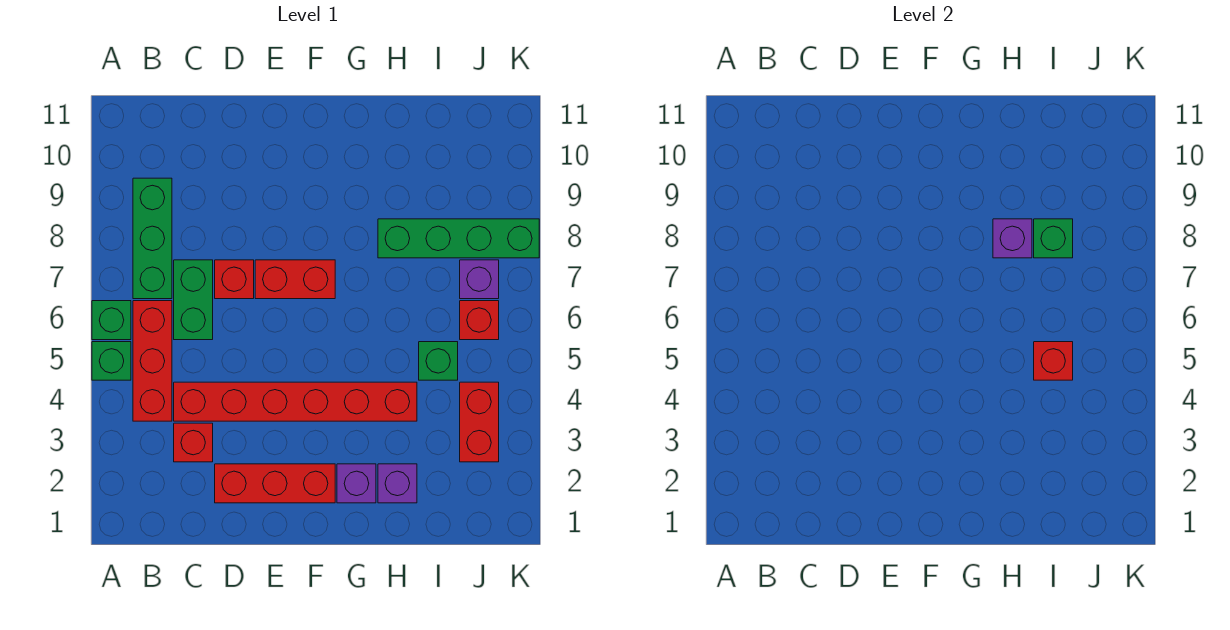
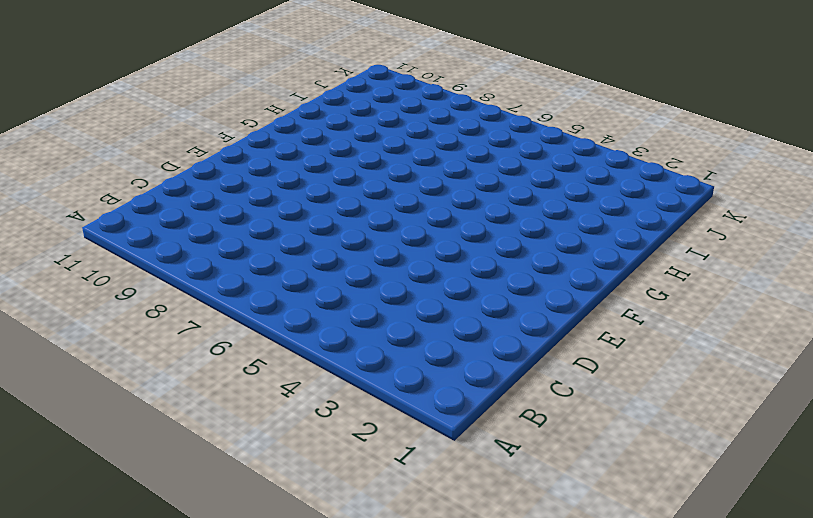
none -> green 1x1 brick [92,342,131,380]
none -> green 1x1 brick [92,301,131,340]
none -> red 1x3 brick [133,301,172,421]

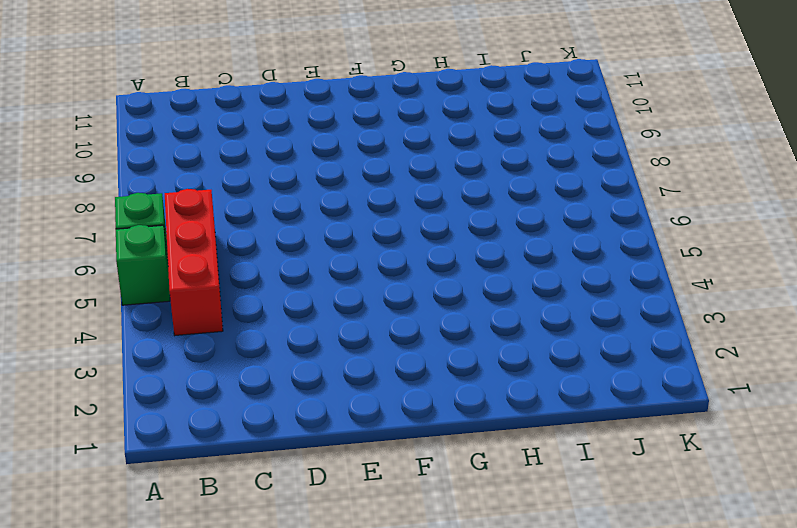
none -> green 1x3 brick [133,178,172,299]
none -> red 1x1 brick [174,423,213,462]
none -> red 1x6 brick [174,382,417,421]

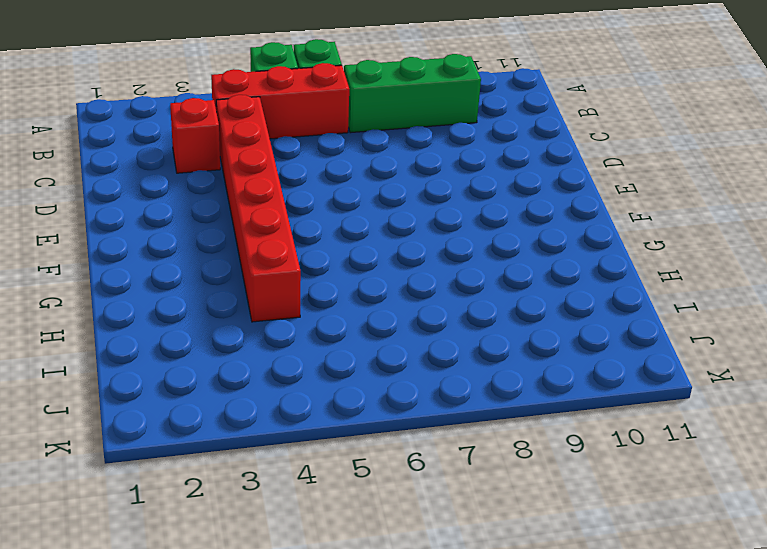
none -> green 1x2 brick [174,260,213,340]
none -> red 1x3 brick [215,464,335,503]
none -> red 1x1 brick [215,260,254,299]

